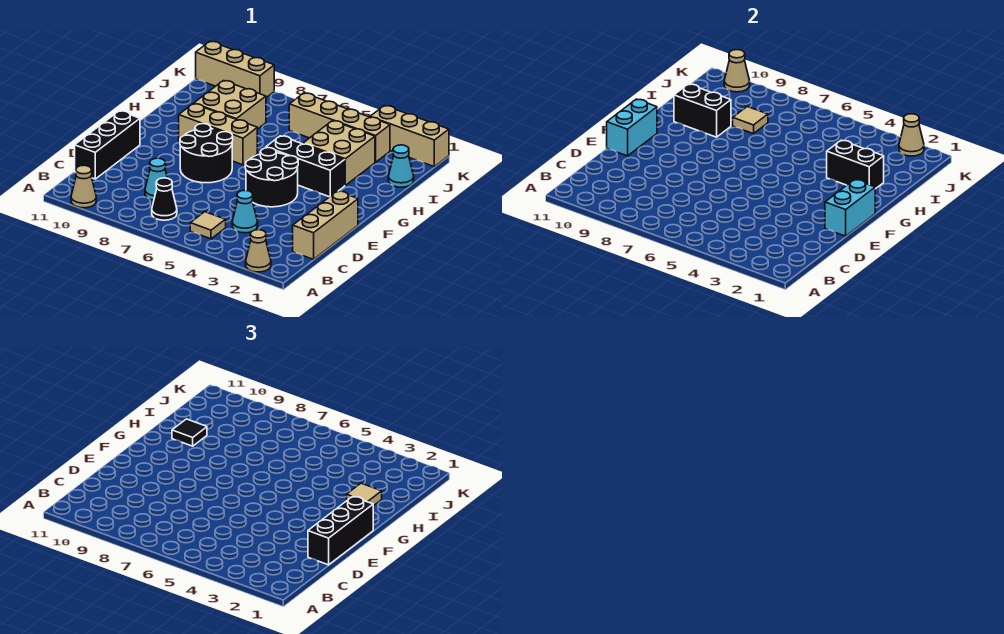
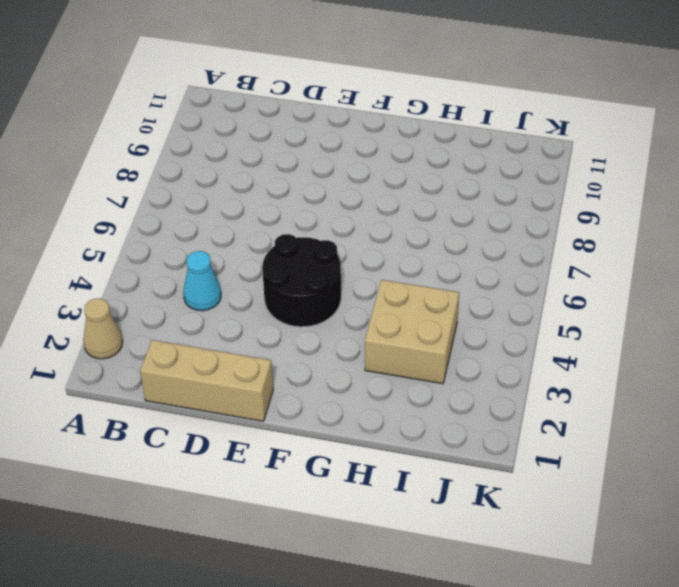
none -> tan 1x1 cone [71,165,96,208]
none -> tan 1x1 tile [190,212,226,239]
none -> black 1x1 cone [152,178,177,220]

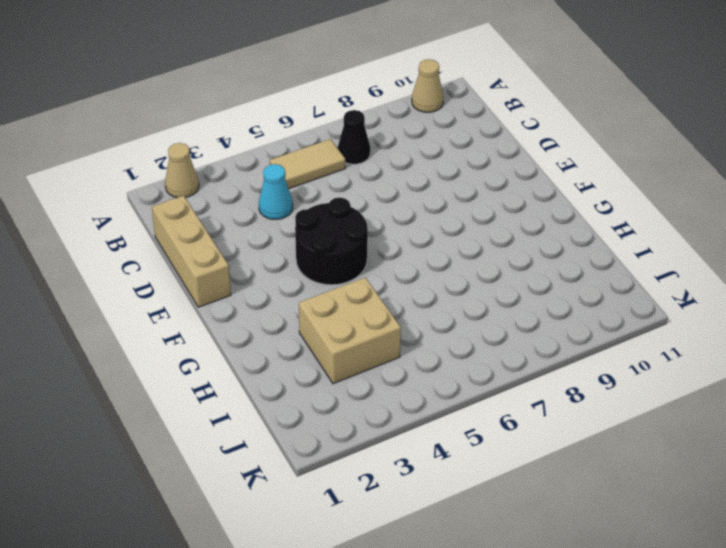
tan 1x2 tile [270,139,345,189] -> tan 1x1 tile [190,212,226,239]
none -> cyan 1x1 cone [145,158,167,200]
none -> black 1x3 brick [75,111,140,179]
none -> black 2x2 round brick [180,124,233,183]

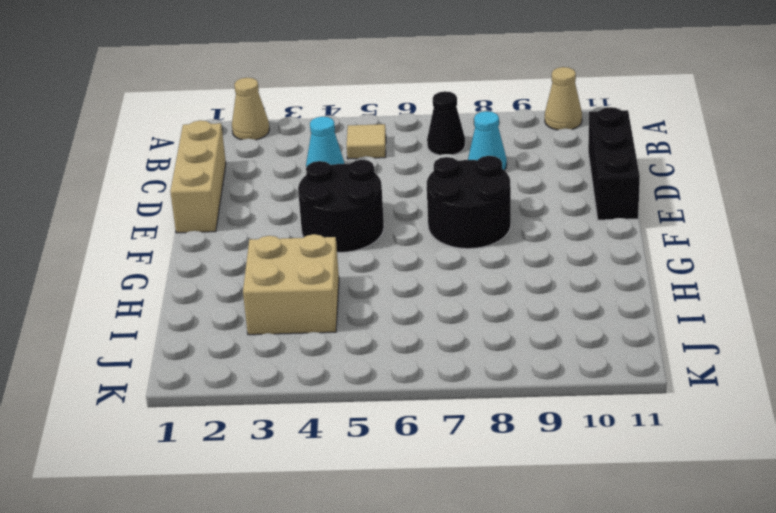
none -> black 1x3 brick [266,136,345,197]
none -> tan 1x3 brick [179,104,257,165]
none -> tan 2x2 brick [194,81,266,129]

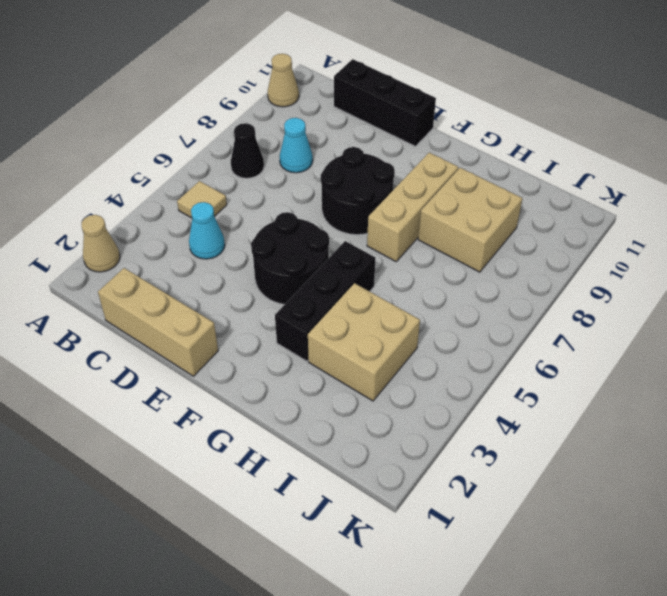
none -> cyan 1x1 cone [388,145,414,187]
none -> tan 1x4 brick [289,93,390,162]
none -> tan 1x3 brick [370,106,449,167]

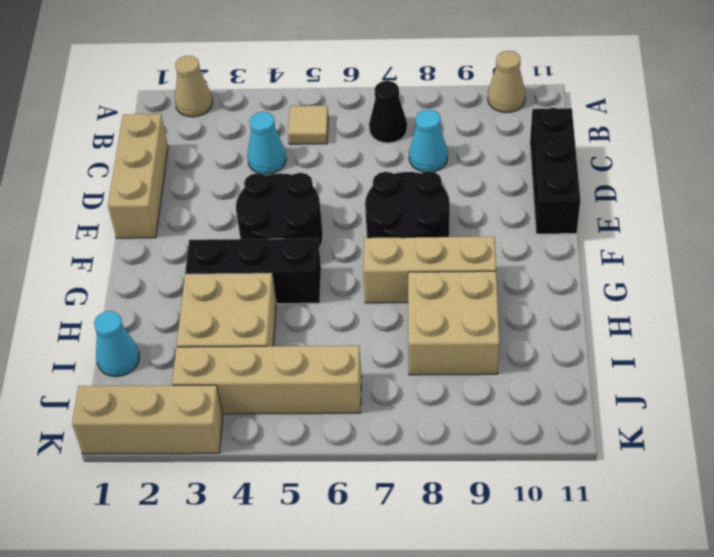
none -> tan 1x3 brick [196,41,274,98]
none -> cyan 1x2 brick [825,180,875,236]
none -> cyan 1x2 brick [607,99,657,156]

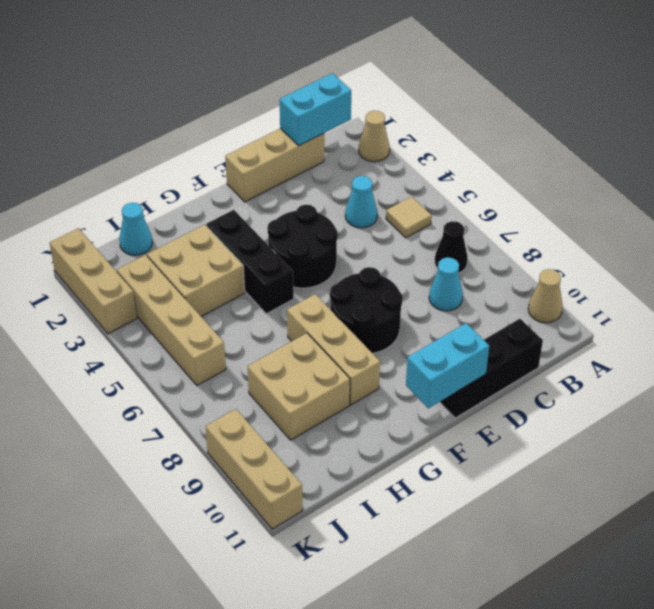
cyan 1x2 brick [280,73,351,146] -> cyan 1x2 brick moved to [825,180,875,236]
none -> black 1x2 brick [827,140,884,189]
none -> black 1x2 brick [674,84,731,137]
none -> tan 1x1 tile [733,107,768,134]

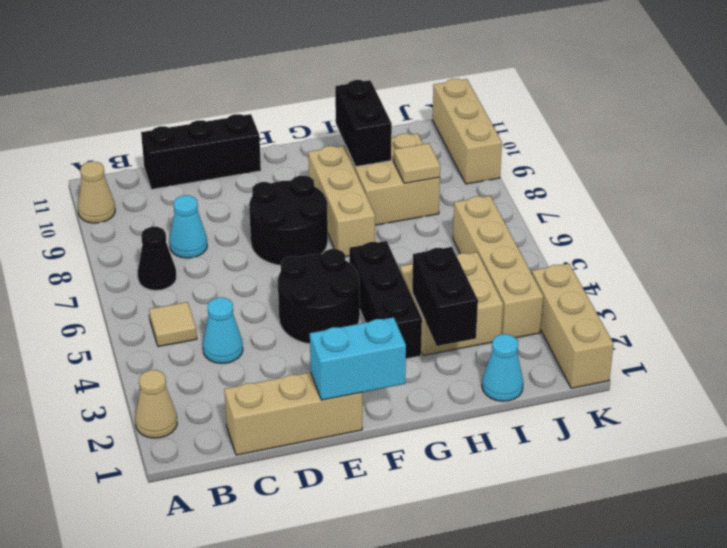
none -> cyan 1x2 brick [607,99,657,156]
none -> tan 1x1 cone [899,114,924,156]
none -> tan 1x1 cone [724,50,750,92]

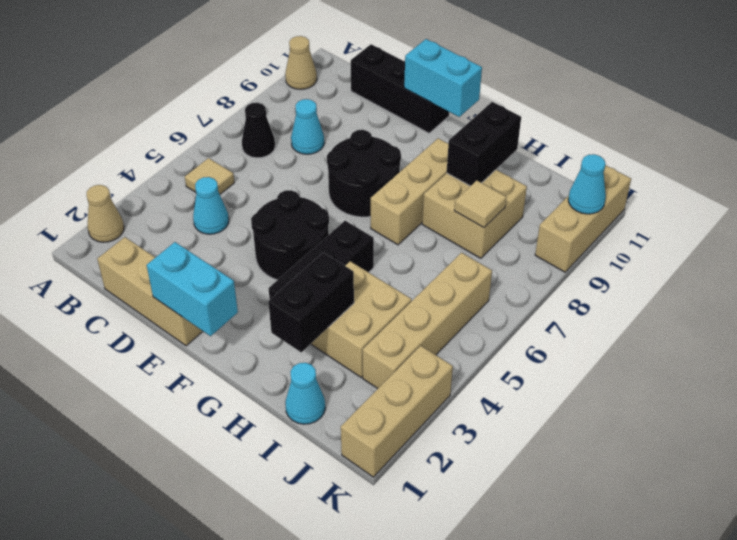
cyan 1x1 cone [568,154,606,214] -> tan 1x1 cone [724,50,750,92]
none -> tan 1x1 cone [899,114,924,156]
none -> black 1x3 brick [308,496,373,565]
none -> tan 1x1 tile [347,483,382,506]

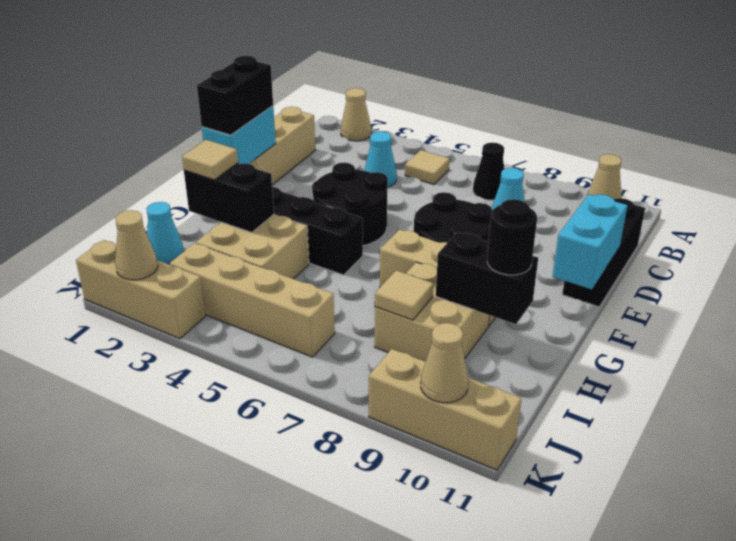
black 1x2 brick [197,56,273,135] -> black 1x3 brick [308,496,373,565]
black 1x1 round brick [487,199,537,275] -> black 1x1 tile [172,419,207,446]

